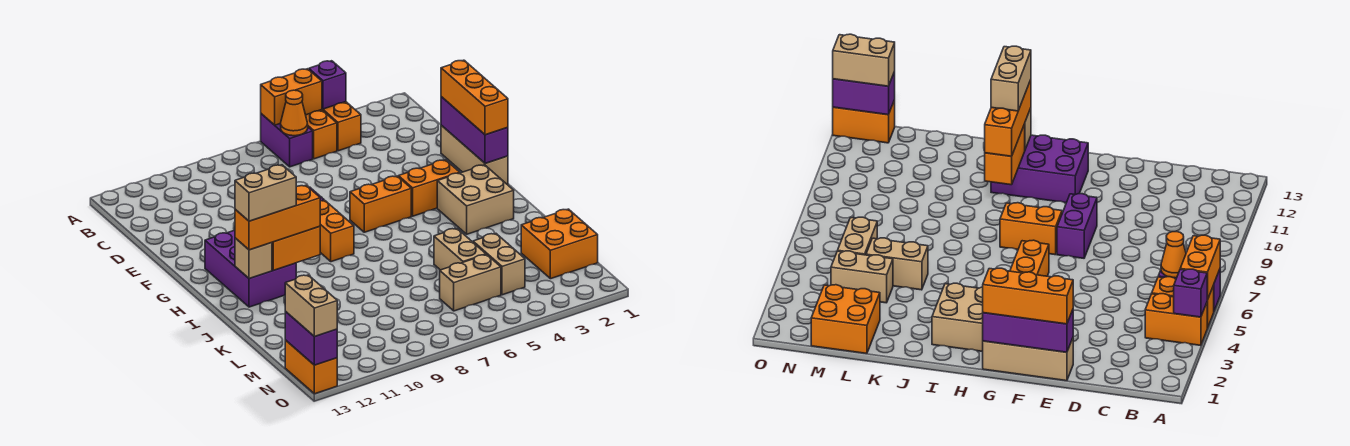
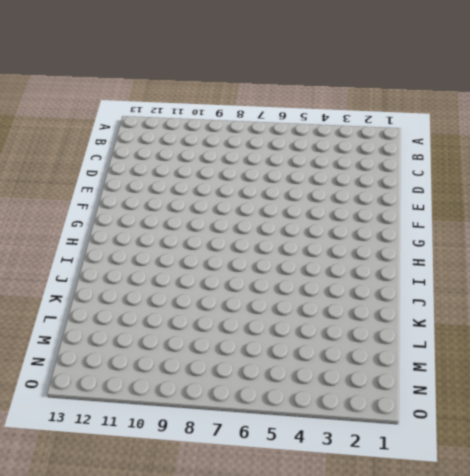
none -> orange 1x2 brick [322,102,361,151]
none -> orange 1x2 brick [306,110,337,159]
none -> purple 1x2 brick [261,114,313,167]

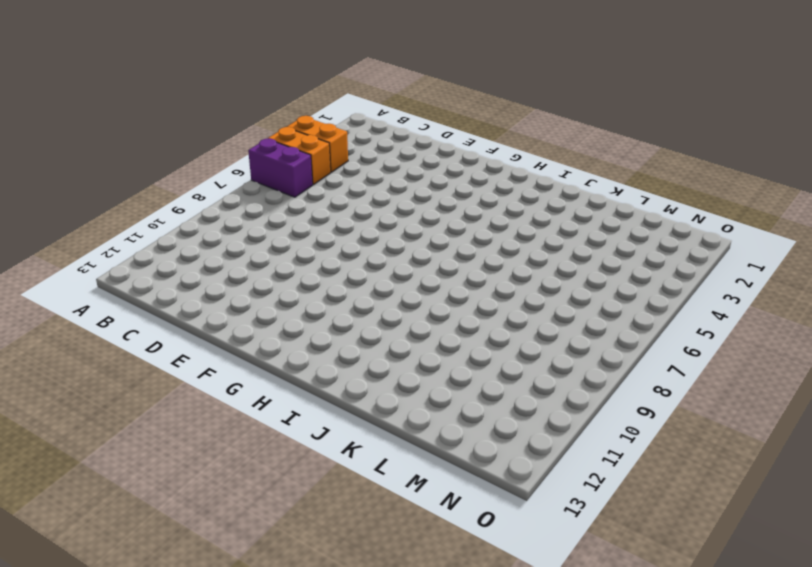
none -> tan 1x3 brick [441,125,508,185]
none -> purple 1x2 brick [1057,194,1097,258]
none -> orange 1x2 brick [398,160,460,216]

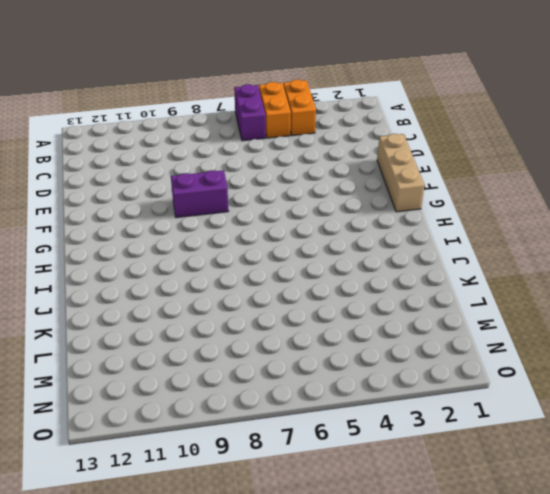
none -> orange 1x2 brick [398,160,460,216]
none -> orange 1x2 brick [350,176,411,232]
none -> orange 1x2 brick [320,200,354,262]

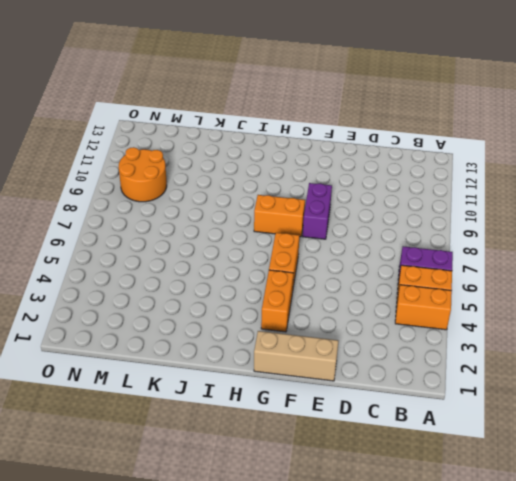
orange 2x2 round brick [119,147,167,202] -> none
none -> purple 2x3 brick [205,230,296,307]
none -> tan 2x2 brick [437,165,514,234]
none -> tan 1x2 brick [434,228,486,270]

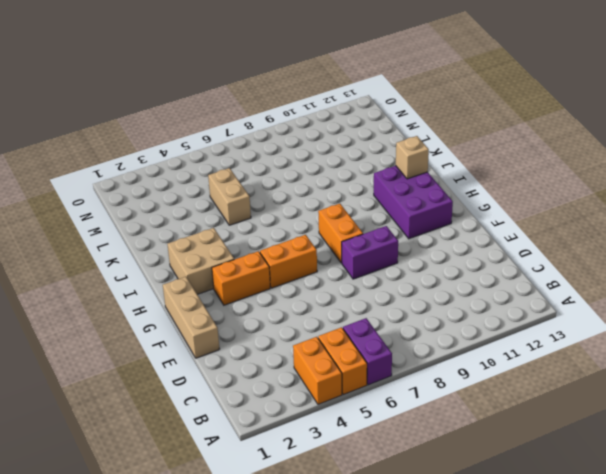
none -> orange 2x2 brick [521,209,598,279]
none -> tan 1x2 brick [473,233,525,295]
none -> tan 1x2 brick [440,255,501,311]

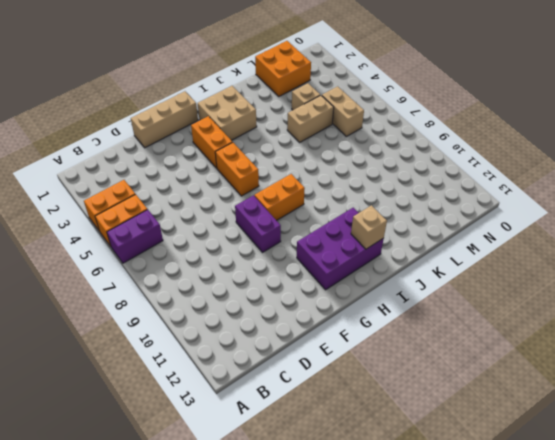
tan 1x1 brick [292,83,320,110] -> tan 1x2 brick [473,233,525,295]
none -> orange 1x2 brick [285,340,337,394]
none -> purple 1x1 brick [309,61,346,109]
none -> orange 1x2 brick [261,69,322,125]

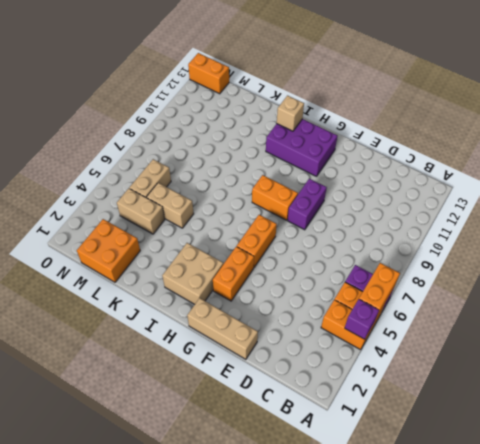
none -> orange 1x1 cone [281,90,308,136]
none -> purple 1x3 brick [441,97,508,163]
none -> orange 1x2 brick [272,226,320,270]

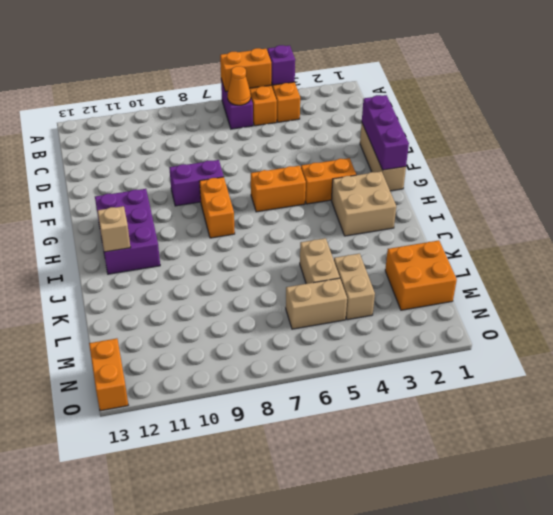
none -> orange 1x2 brick [272,226,320,270]
none -> purple 1x2 brick [285,311,337,365]
none -> orange 1x3 brick [441,60,508,135]

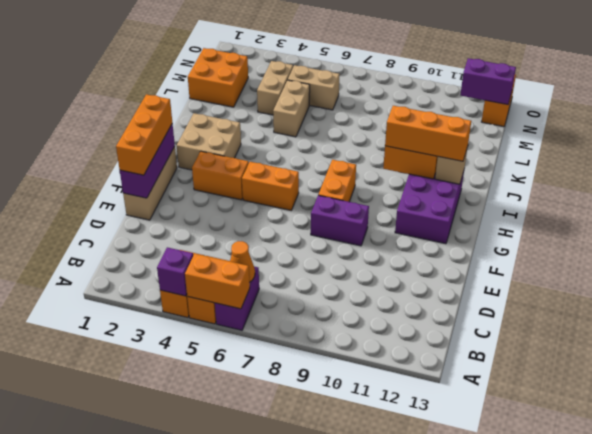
purple 1x2 brick [460,58,516,105] -> purple 1x2 brick turned to [285,311,337,365]
none -> tan 1x2 brick [285,275,337,337]
none -> tan 1x2 brick [235,165,296,221]

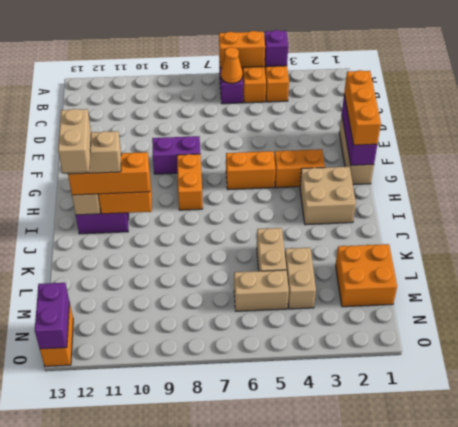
tan 1x2 brick [58,109,91,173] -> tan 1x2 brick moved to [285,275,337,337]

